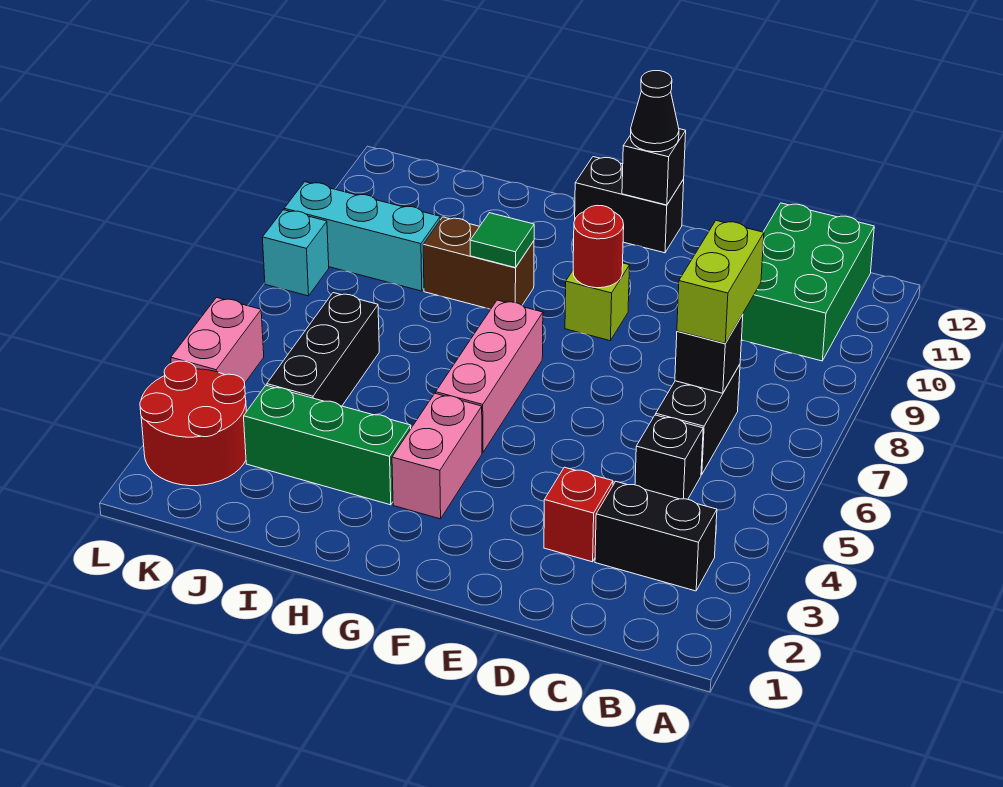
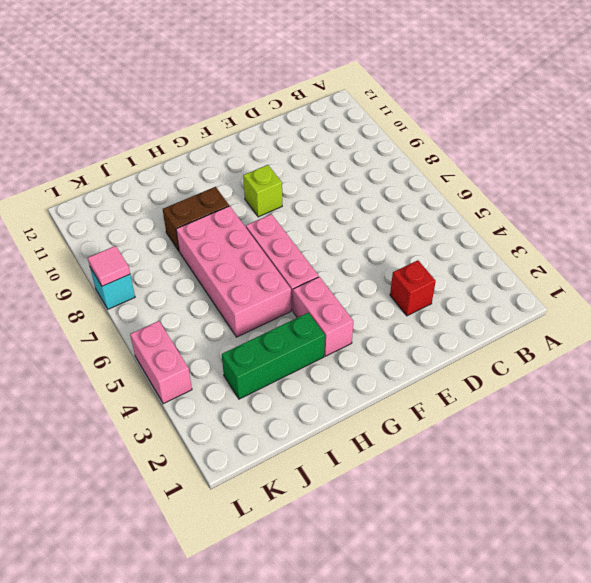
pink 2x4 brick [176,206,291,337] -> none
pink 1x1 tile [88,246,130,286] -> none
none -> black 1x2 brick [595,482,717,591]
none -> green 2x3 brick [742,203,874,361]
none -> black 1x1 brick [635,415,703,499]

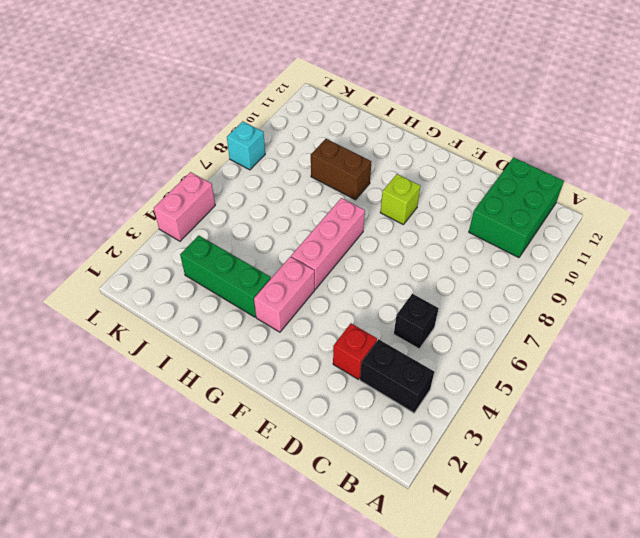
none -> black 1x2 brick [656,365,740,475]
none -> black 1x2 brick [575,157,684,253]
none -> black 1x3 brick [267,293,379,406]

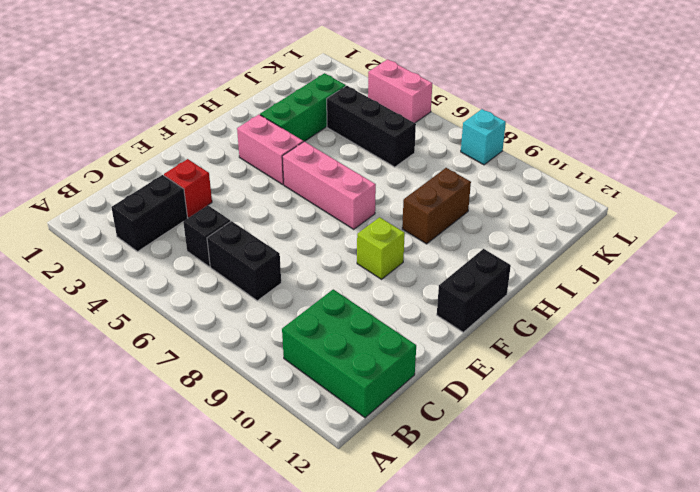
none -> cyan 1x3 brick [284,182,440,291]
none -> red 2x2 round brick [140,361,246,486]
none -> black 1x1 brick [675,315,743,393]

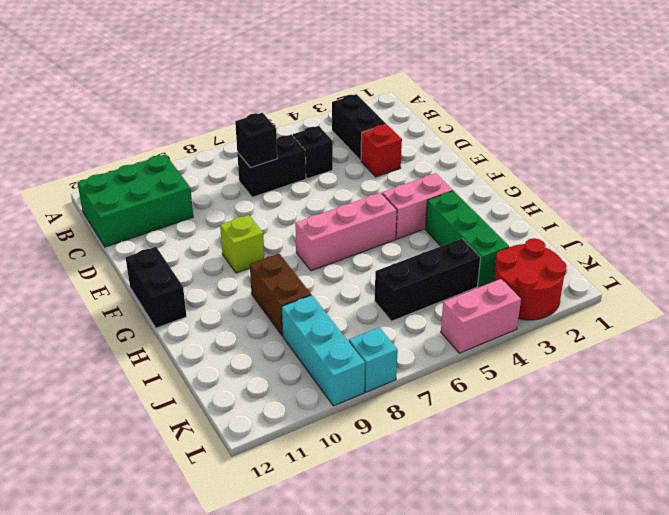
none -> red 1x1 round brick [573,205,624,288]
none -> black 1x1 brick [622,129,686,205]
none -> green 1x1 tile [470,213,534,268]

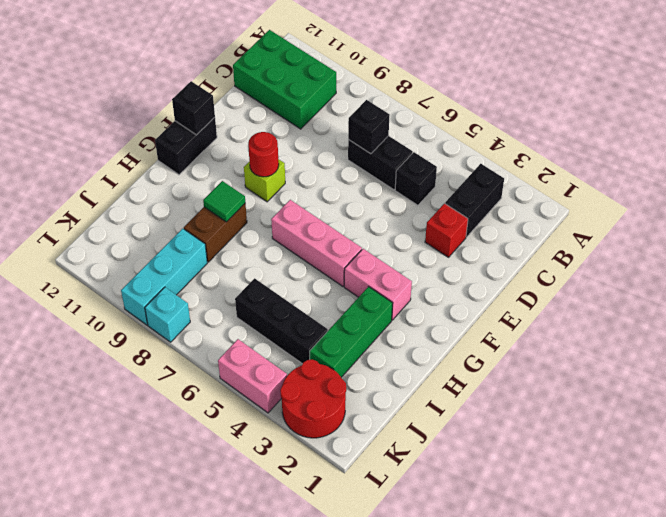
none -> lime 1x2 brick [677,221,764,343]
none -> black 1x1 cone [630,71,679,152]

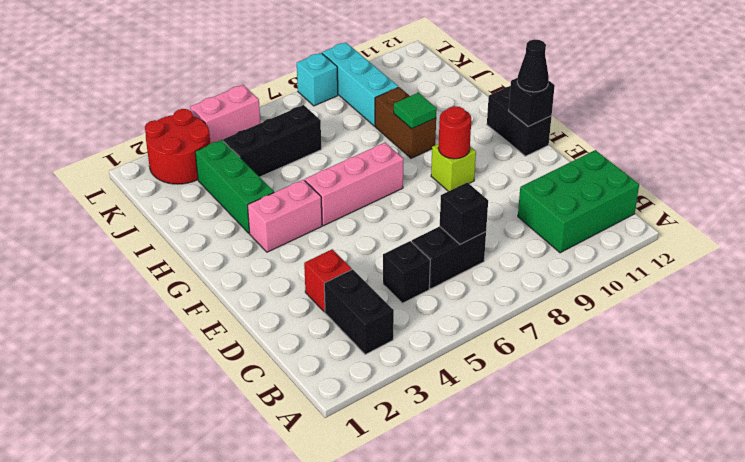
none -> lime 1x2 brick [677,221,764,343]

